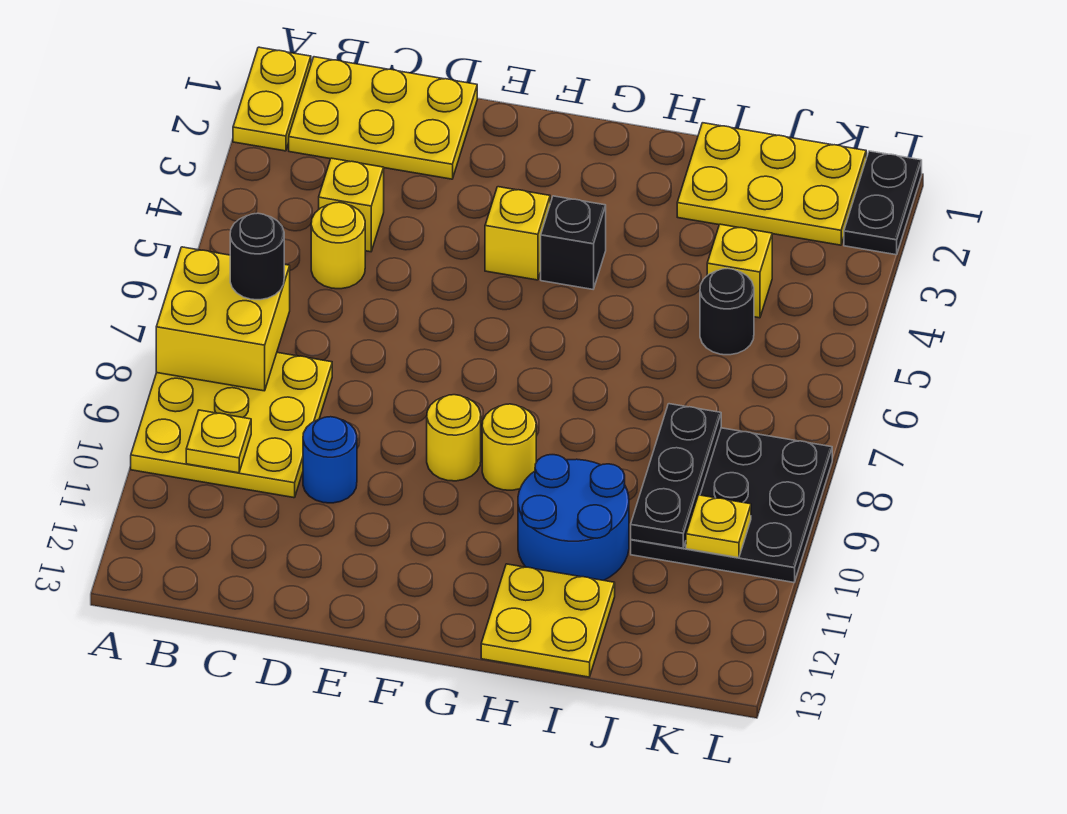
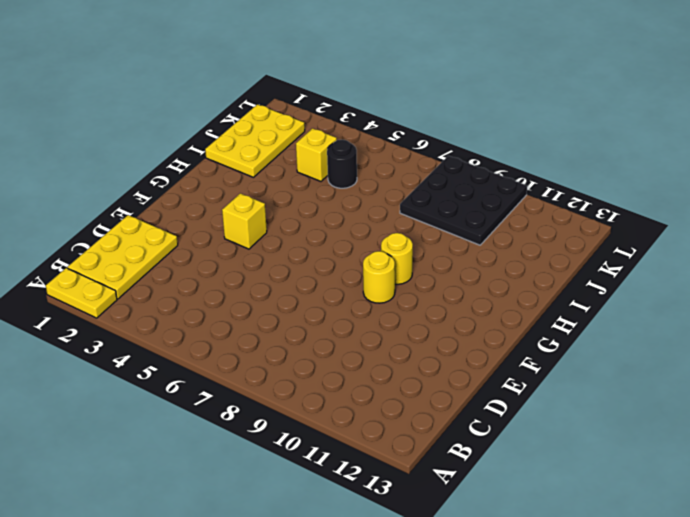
none -> yellow 3x3 plate [131,353,332,498]
none -> yellow 1x1 brick [319,158,384,252]
none -> yellow 1x1 round brick [311,202,365,289]

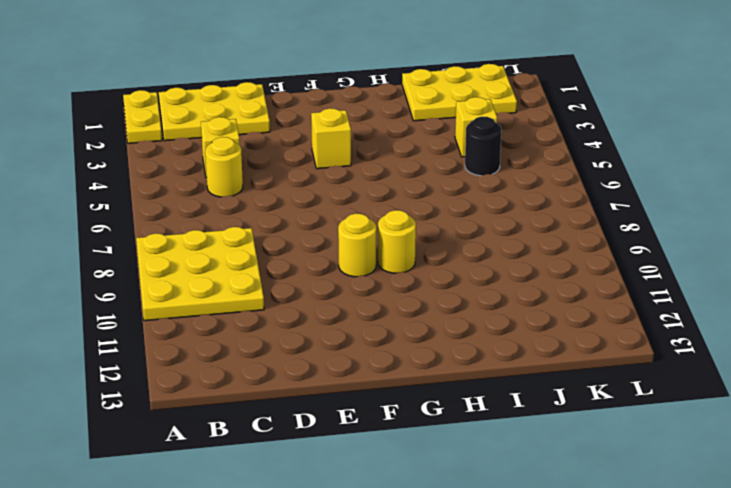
none -> blue 1x1 round brick [303,417,357,503]
none -> black 1x1 brick [541,196,606,289]
none -> blue 2x2 round brick [518,455,629,580]

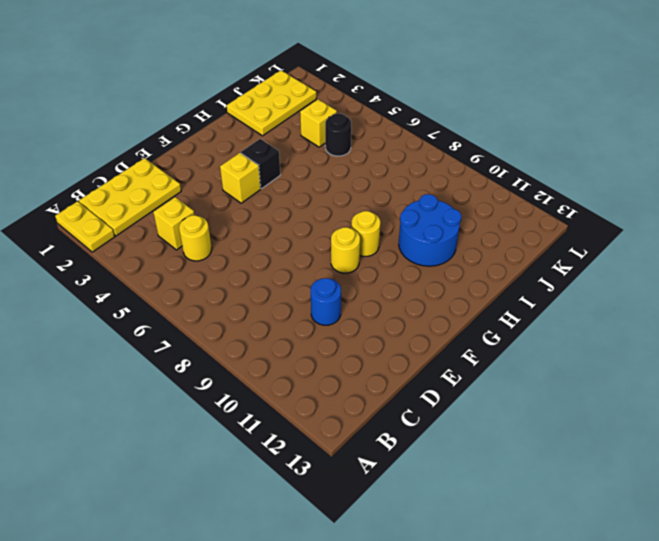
none -> yellow 3x3 plate [131,353,332,498]
none -> yellow 2x2 plate [481,564,615,677]
none -> black 3x3 plate [631,428,832,582]

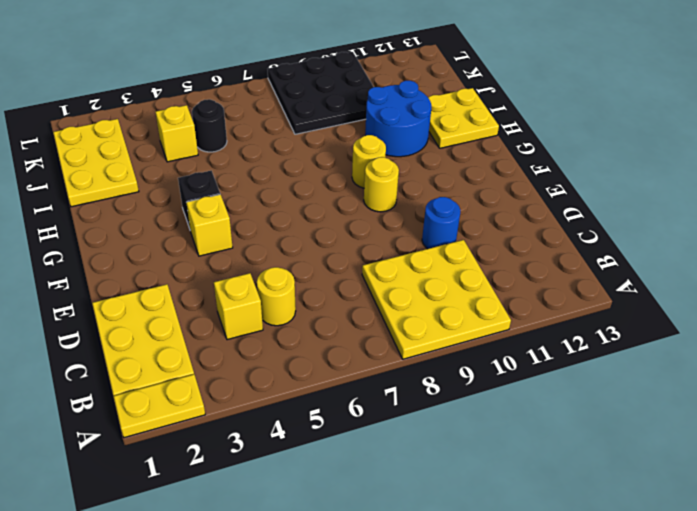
none -> black 1x2 plate [844,151,922,255]
none -> yellow 2x2 brick [156,247,290,391]
none -> yellow 1x1 plate [186,410,251,473]

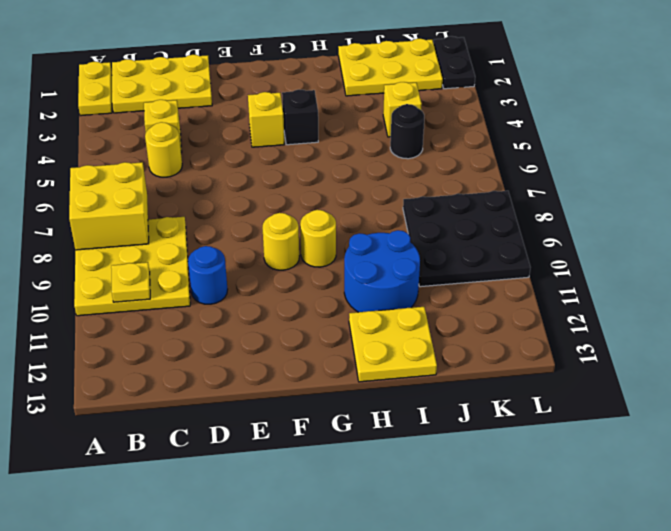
none -> black 1x3 plate [631,404,721,548]
none -> yellow 1x1 plate [686,495,751,558]
none -> black 1x1 round brick [230,213,284,300]

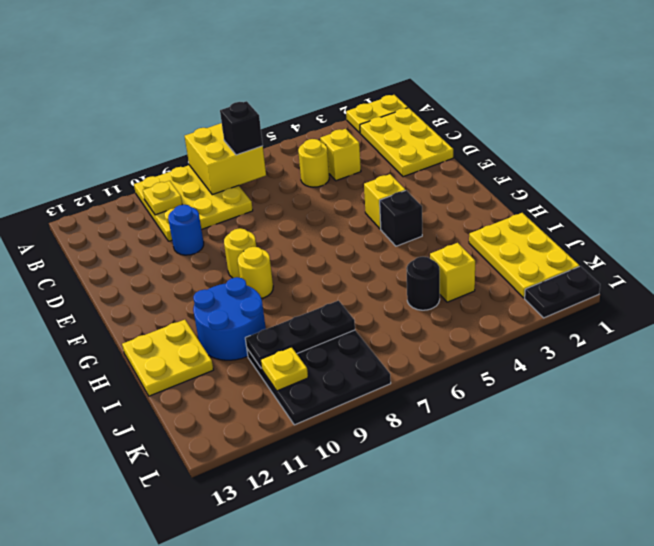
black 1x1 brick [220,101,263,155] -> black 1x1 round brick [230,213,284,300]

